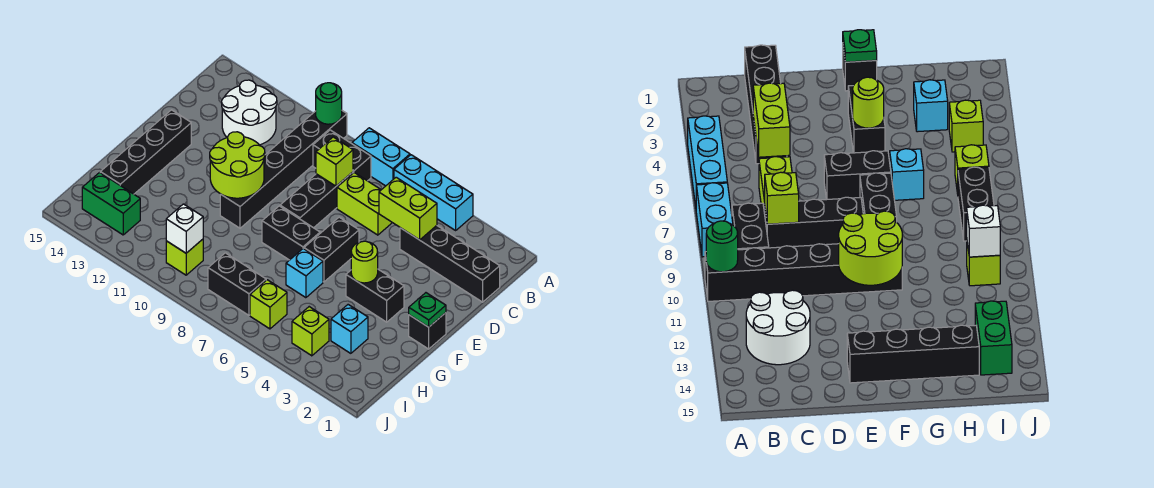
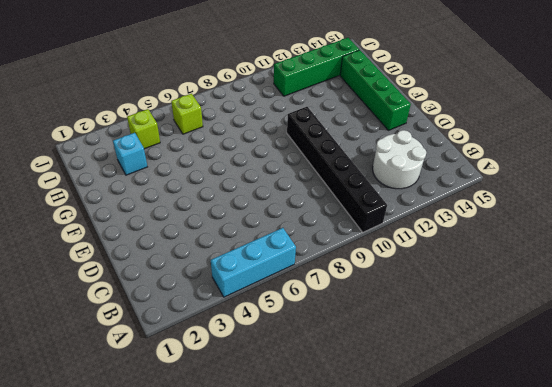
green 1x4 brick [340,50,411,130] -> black 1x4 brick [100,110,191,194]
green 1x4 brick [274,38,359,96] -> green 1x2 brick [82,172,140,235]
none -> cyan 1x2 brick [352,128,410,186]
none -> black 1x2 brick [313,130,371,181]
none -> black 1x4 brick [400,226,500,302]

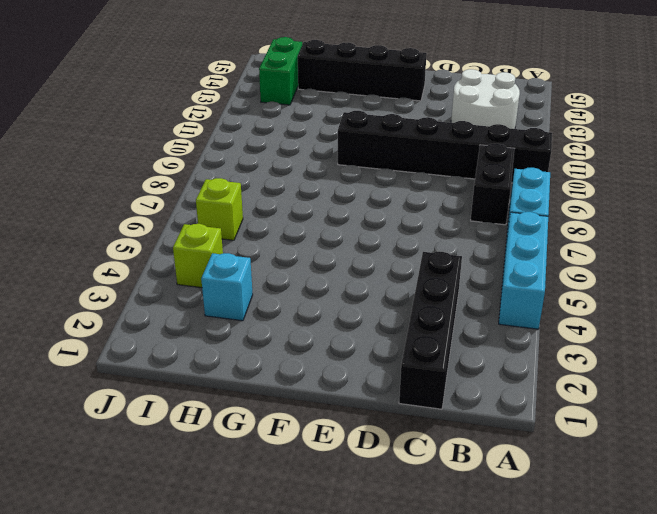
none -> lime 1x2 brick [337,173,392,235]
none -> black 1x3 brick [280,172,353,228]
none -> black 1x2 brick [304,217,359,282]

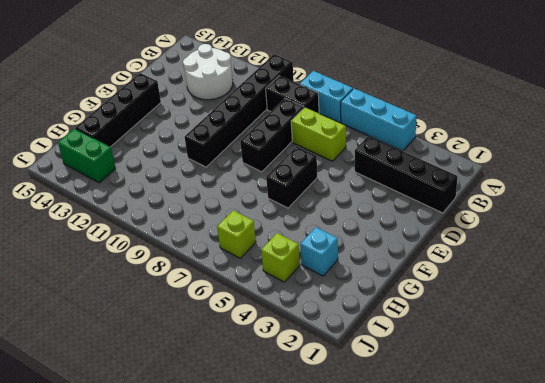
none -> black 1x1 brick [409,313,446,349]
none -> black 1x2 brick [346,269,404,322]
none -> black 1x2 brick [262,206,320,260]

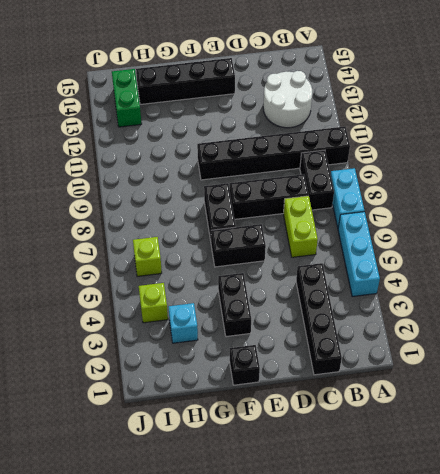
none -> cyan 1x1 brick [286,249,323,298]
none -> black 1x2 brick [208,253,266,315]
none -> lime 1x1 brick [166,239,203,275]

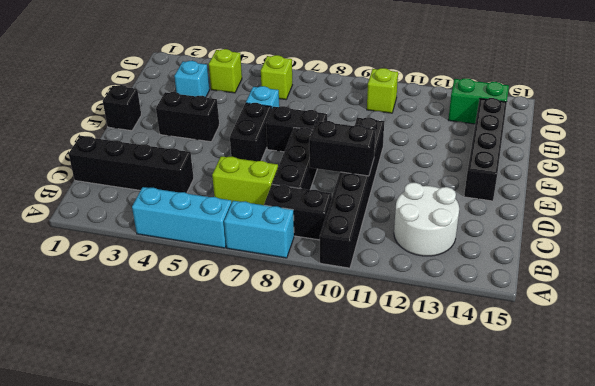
black 1x2 brick [309,121,375,176] -> black 1x2 brick moved to [208,253,266,315]
none -> green 1x1 round brick [316,83,342,124]
none -> lime 1x2 brick [379,177,437,240]
none -> lime 1x1 brick [316,137,353,186]

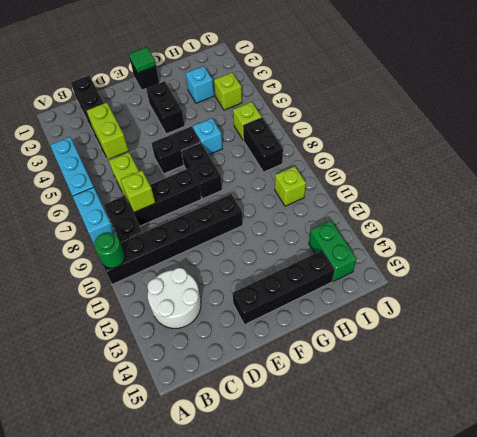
green 1x1 tile [129,47,156,73] -> green 1x1 plate [409,293,446,327]
none -> lime 2x2 round brick [210,132,265,198]
none -> lime 1x1 round brick [351,241,378,283]
none -> white 1x1 brick [166,204,203,253]

